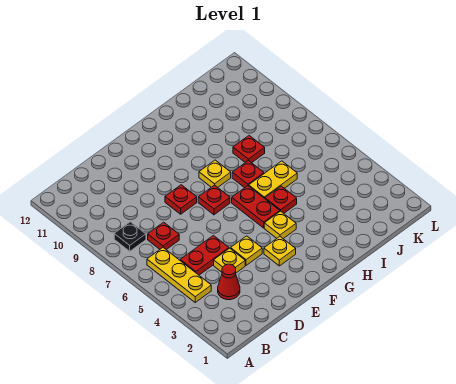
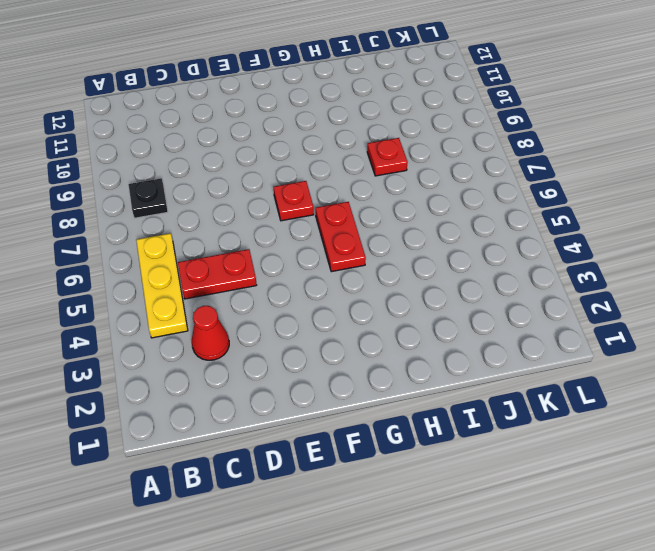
none -> red 1x1 plate [148,222,179,250]
none -> yellow 1x1 plate [214,248,245,273]
none -> yellow 1x1 plate [231,236,262,265]

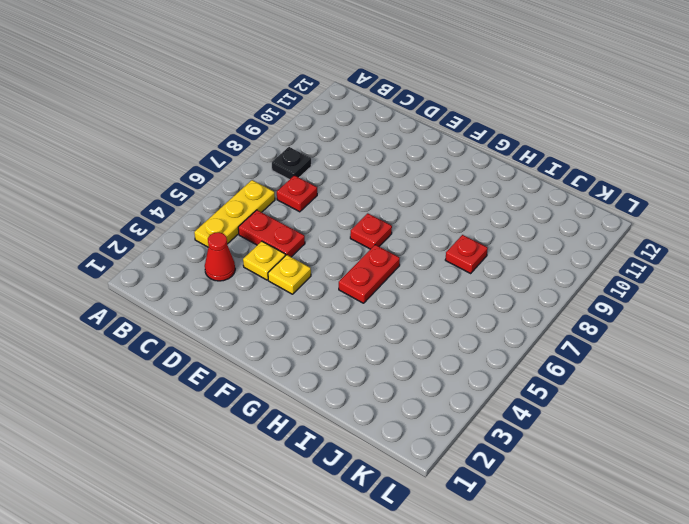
none -> red 1x1 plate [165,185,197,214]
none -> yellow 1x1 plate [264,237,296,266]
none -> yellow 1x1 plate [264,211,296,239]

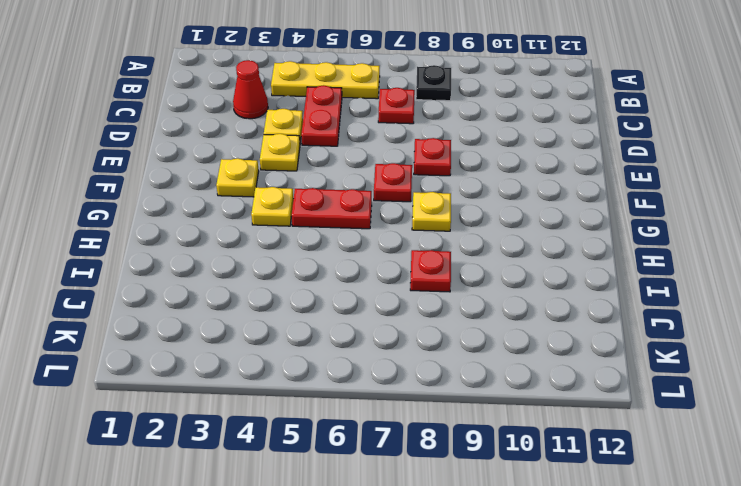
none -> red 1x1 plate [265,186,297,213]
none -> yellow 1x2 plate [249,161,297,199]
none -> red 1x1 plate [232,160,264,188]

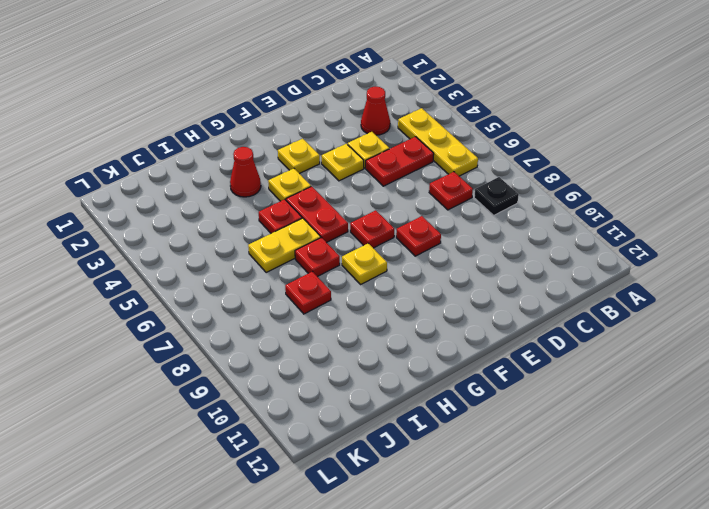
red 1x1 cone [230,147,261,197] -> none

